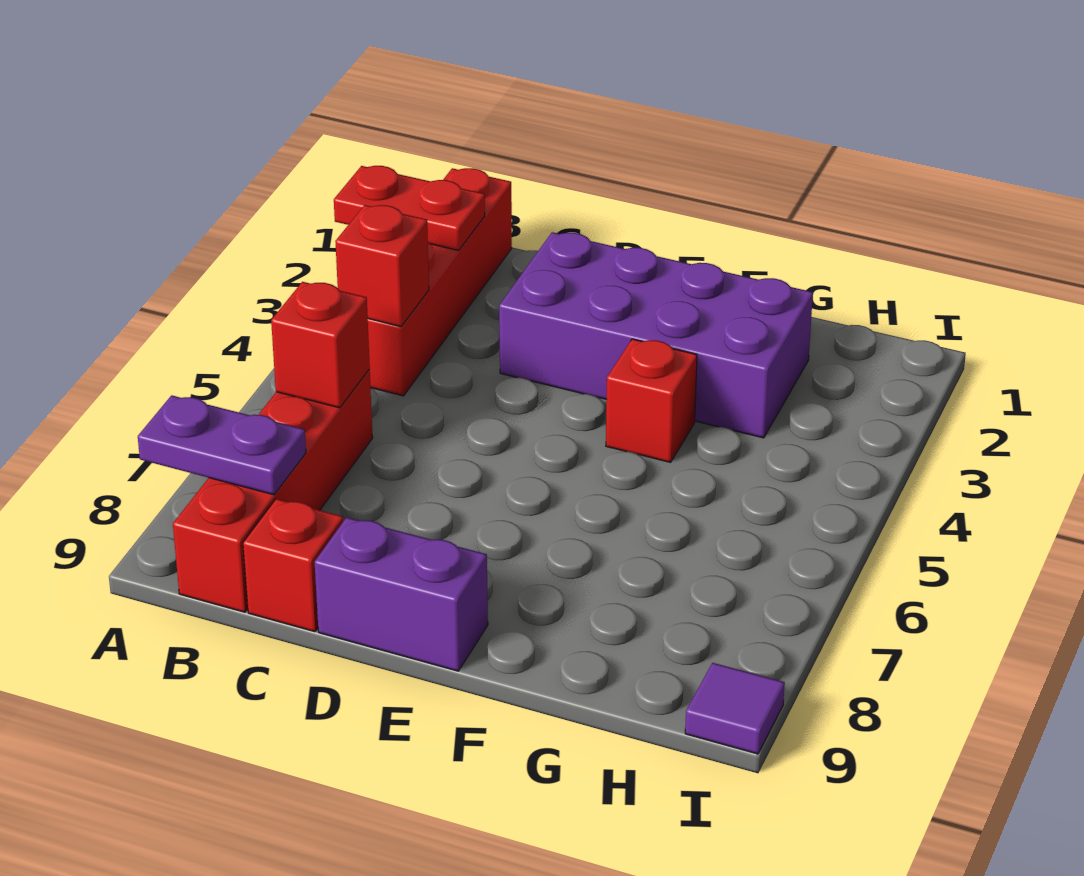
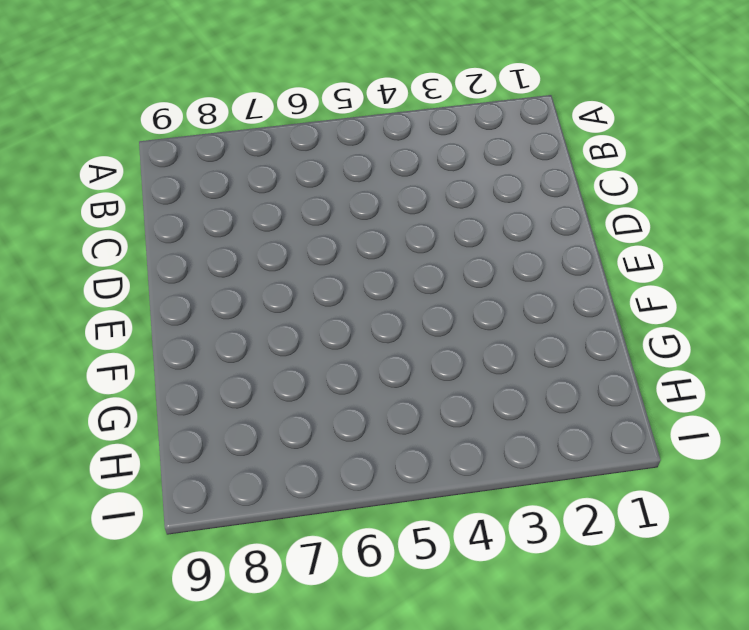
none -> red 1x4 brick [368,168,512,396]
none -> red 1x4 brick [173,370,373,612]

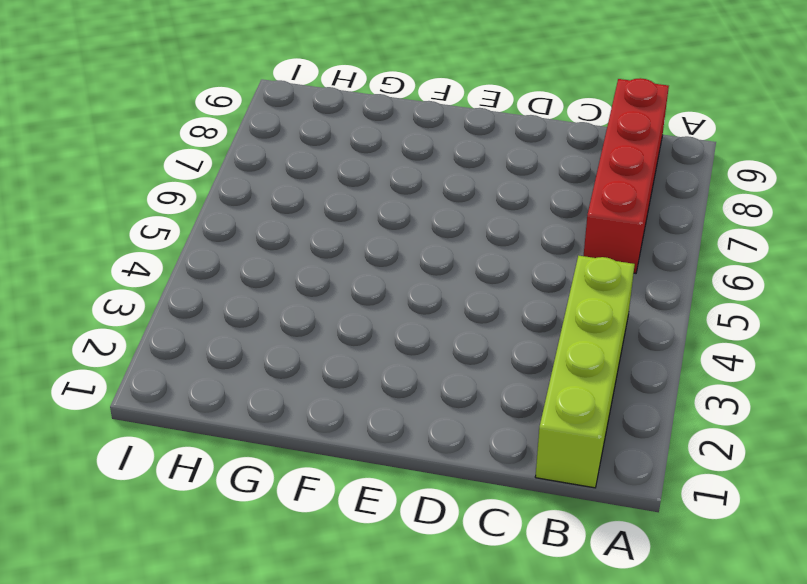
lime 1x4 brick [535,256,635,488] -> red 1x4 brick [368,168,512,396]
none -> red 1x1 brick [243,499,343,632]
none -> purple 2x4 brick [499,232,813,438]

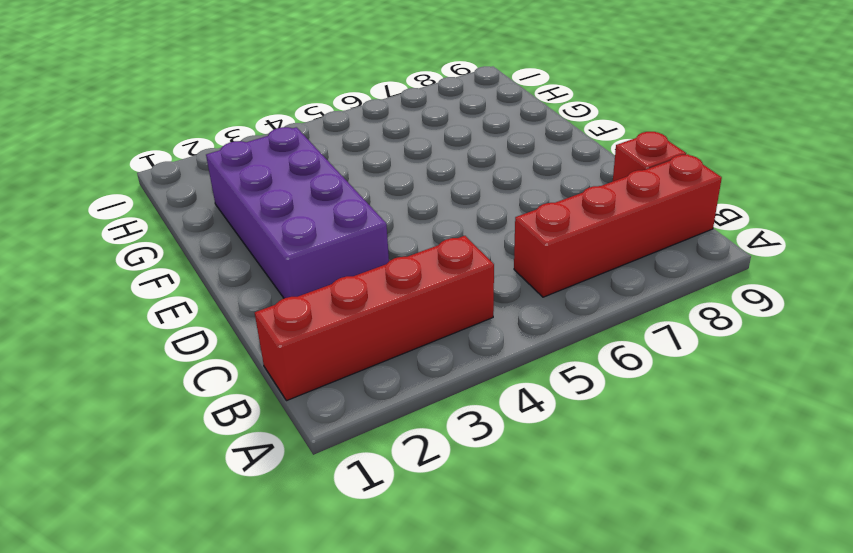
none -> purple 1x2 brick [315,517,488,671]
none -> red 1x1 brick [606,339,697,462]

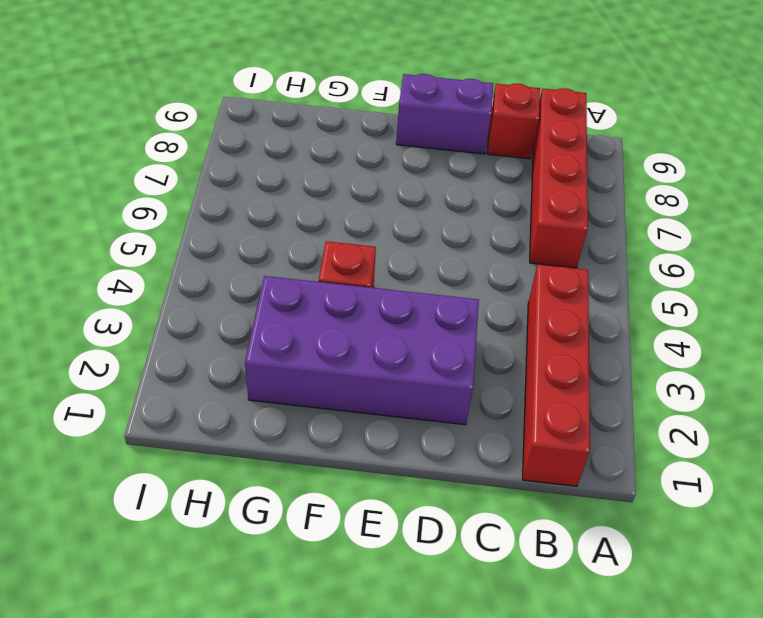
none -> purple 1x1 tile [685,663,785,754]
none -> red 1x2 plate [334,166,485,250]

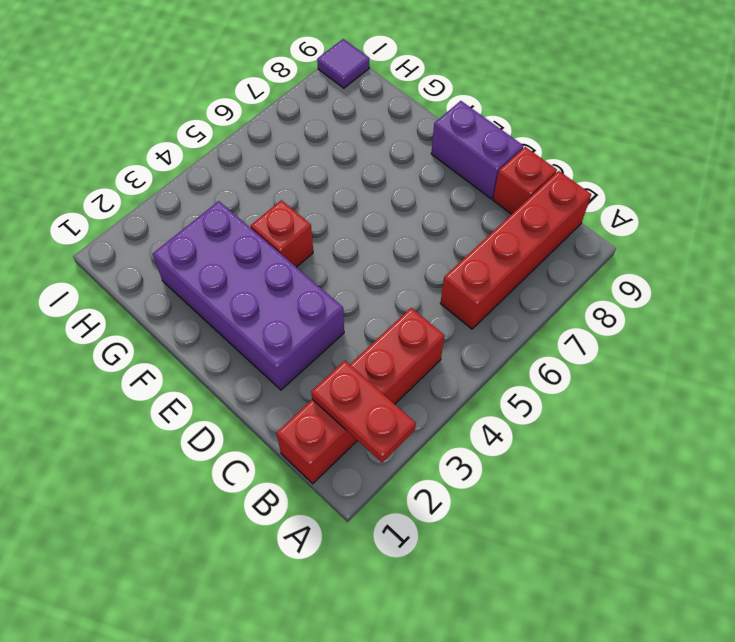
none -> purple 1x2 plate [138,395,306,495]
none -> red 1x1 brick [335,205,429,326]

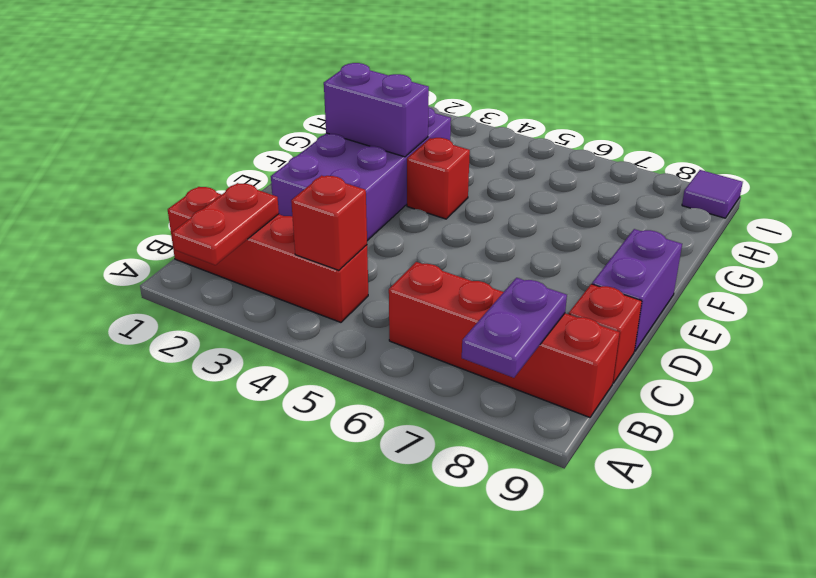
purple 1x2 brick [324,63,429,157] -> none
none -> red 1x1 brick [271,282,370,408]

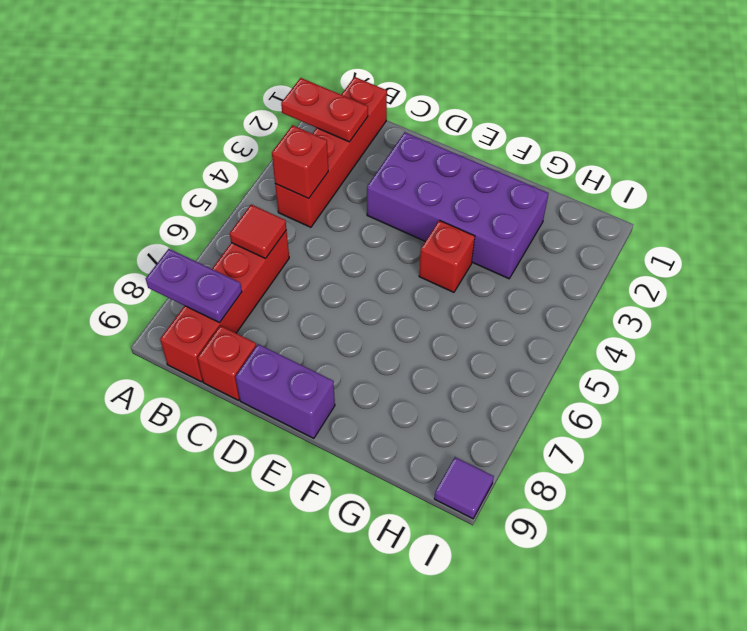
red 1x1 tile [230,205,286,259] -> red 1x1 brick [271,282,370,408]

